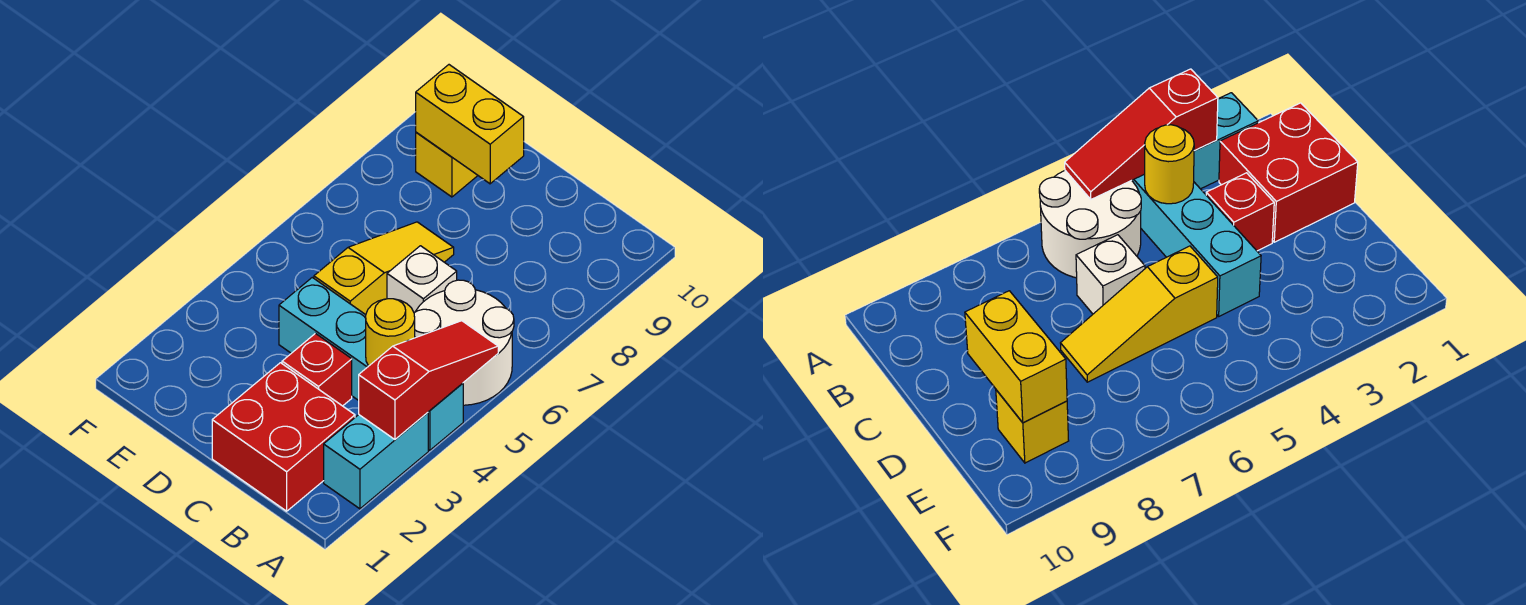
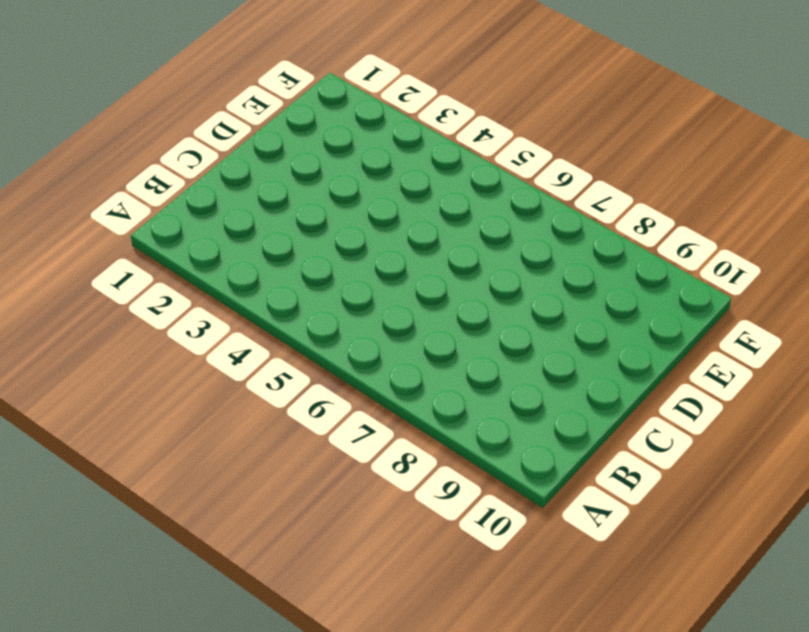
none -> cyan 1x2 brick [324,413,428,509]
none -> cyan 1x4 brick [279,277,463,450]

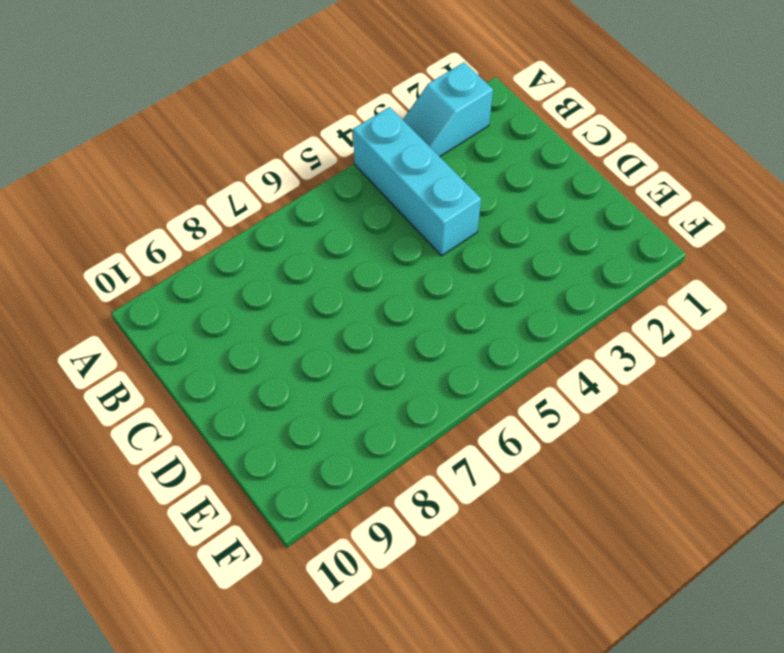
cyan 1x2 slope [403,62,493,157] -> cyan 1x2 brick [324,413,428,509]
cyan 1x3 brick [353,107,481,256] -> cyan 1x4 brick [279,277,463,450]
none -> white 2x2 round brick [414,280,514,405]
none -> red 2x2 brick [212,363,355,511]

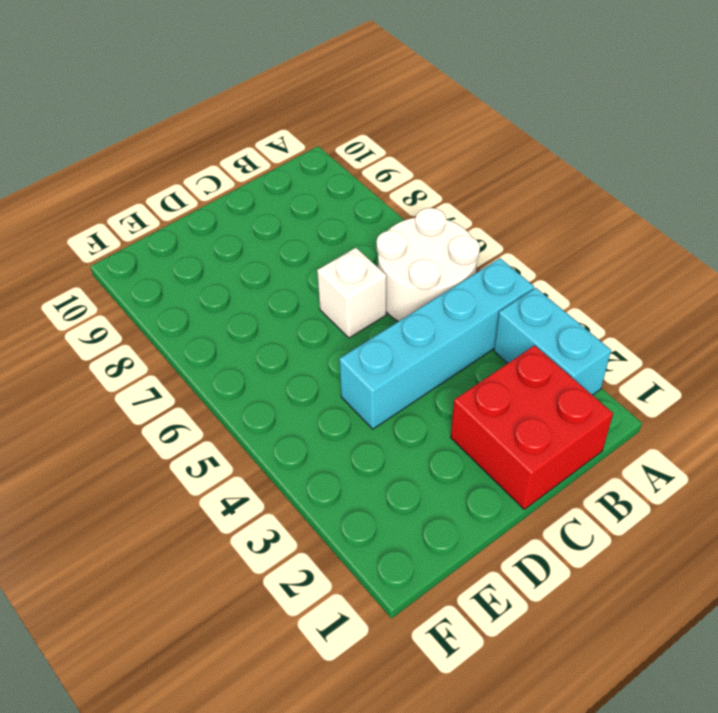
none -> red 1x1 brick [282,334,352,406]
none -> yellow 1x3 slope [314,222,454,315]

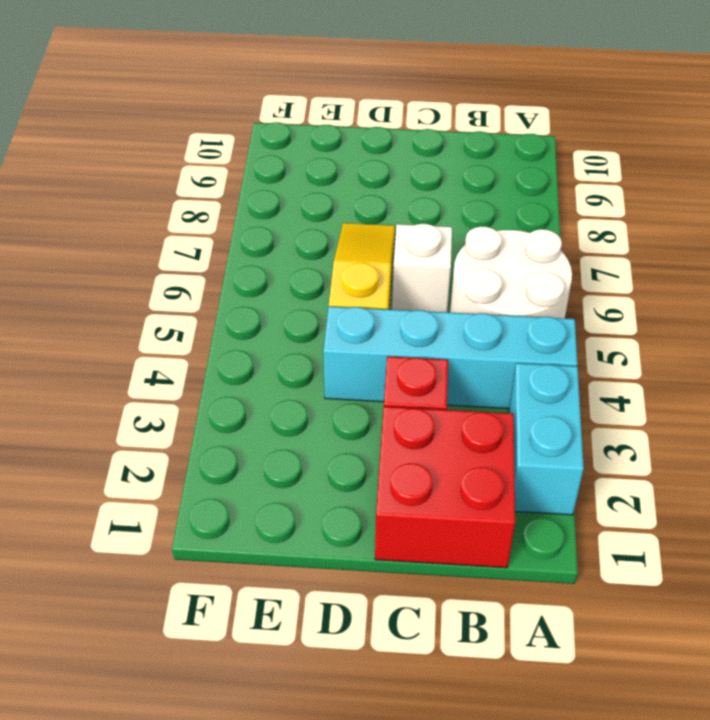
none -> yellow 1x1 brick [416,132,478,197]
none -> red 1x3 slope [359,321,498,439]

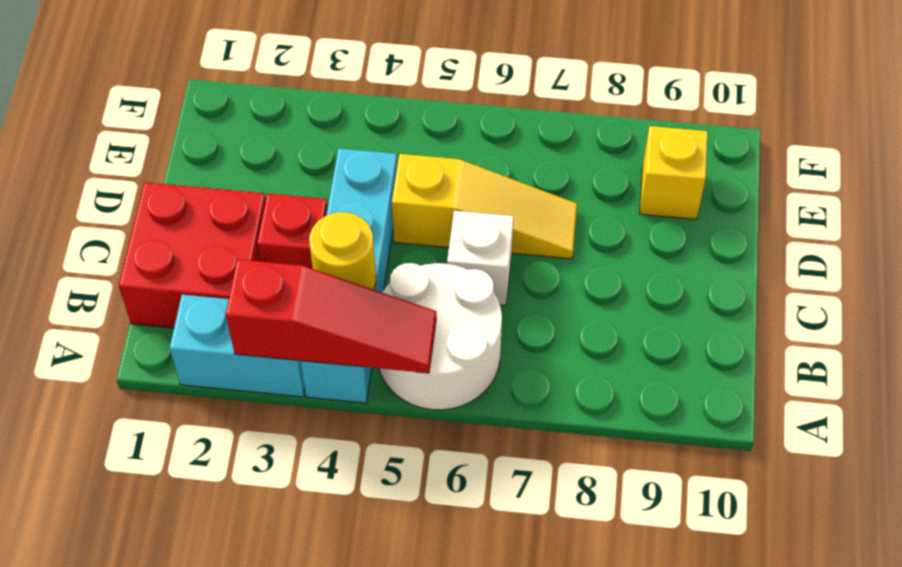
none -> yellow 1x2 brick [416,65,524,184]

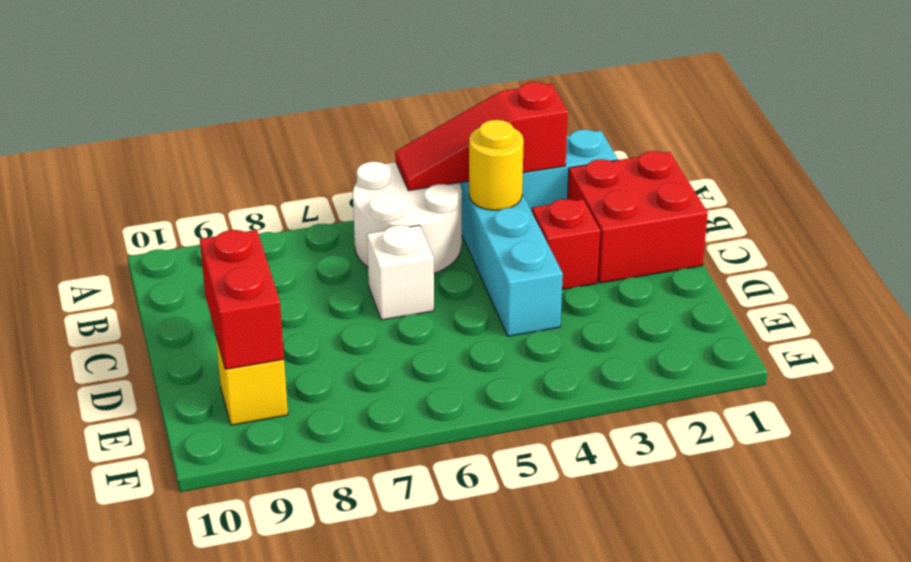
red 1x2 brick [200,230,284,369] -> yellow 1x2 brick [416,65,524,184]
none -> yellow 1x3 slope [314,222,454,315]

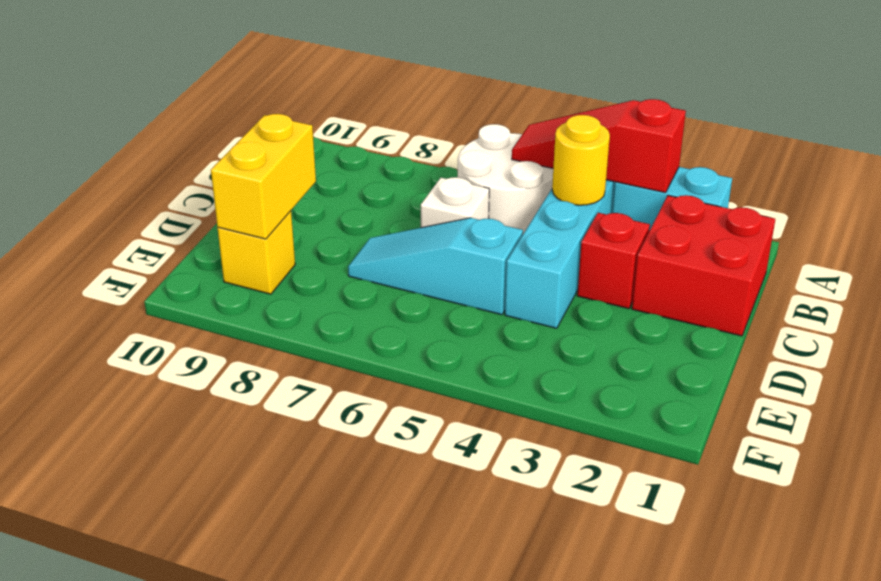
cyan 1x3 slope [348,218,523,315] -> yellow 1x3 slope [314,222,454,315]

